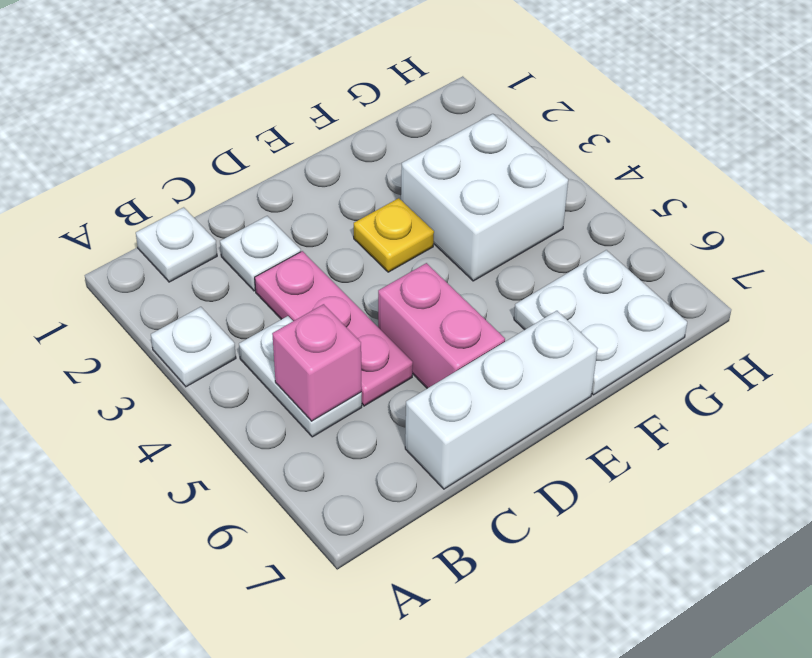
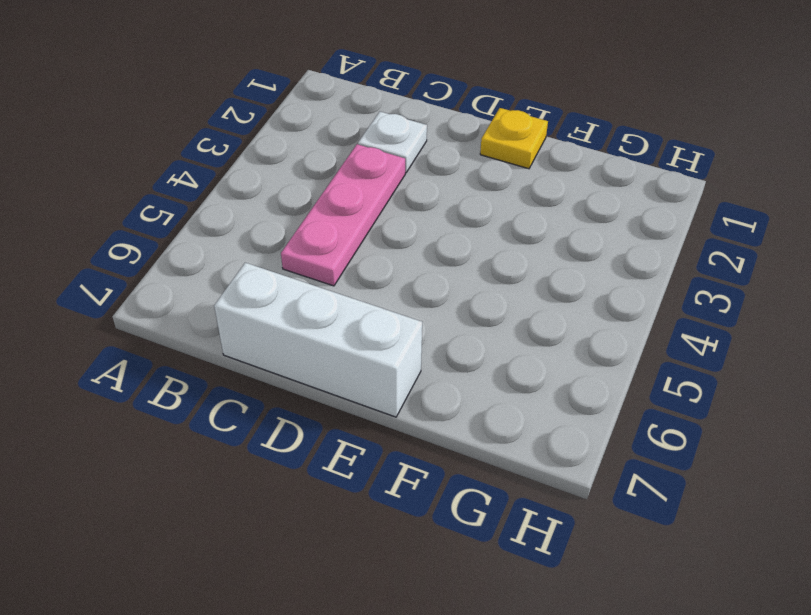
yellow 1x1 plate [480,108,548,169] -> yellow 1x1 plate moved to [354,198,434,272]
none -> white 1x1 plate [151,307,236,387]
none -> white 1x1 plate [136,207,217,282]

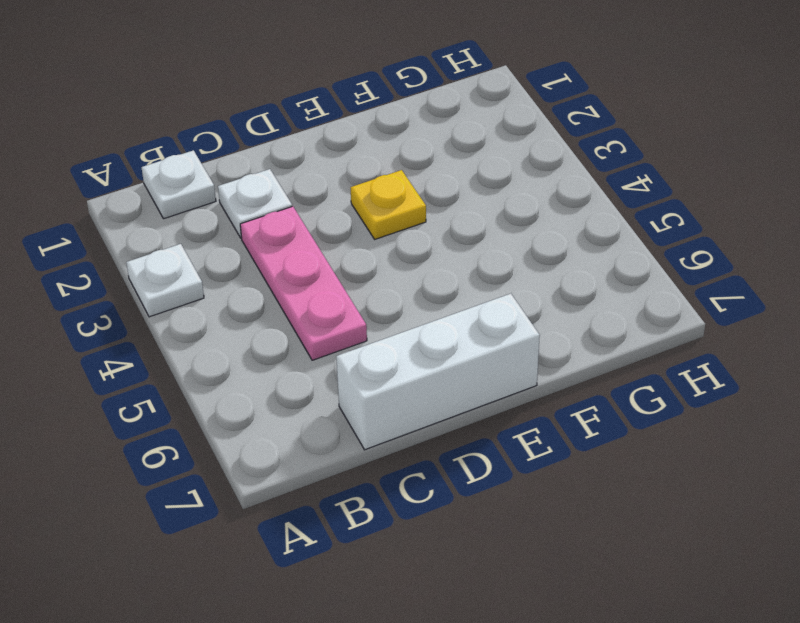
none -> white 1x2 plate [239,316,362,437]
none -> pink 1x2 brick [378,263,505,388]

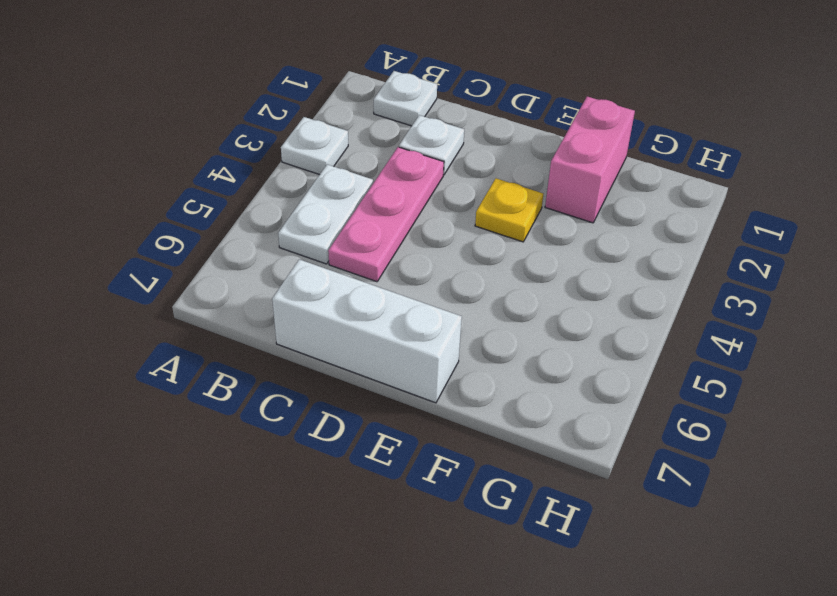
pink 1x2 brick [545,97,635,223] -> pink 1x2 brick moved to [378,263,505,388]
none -> white 2x2 brick [401,114,568,281]
none -> white 2x2 plate [514,250,687,395]

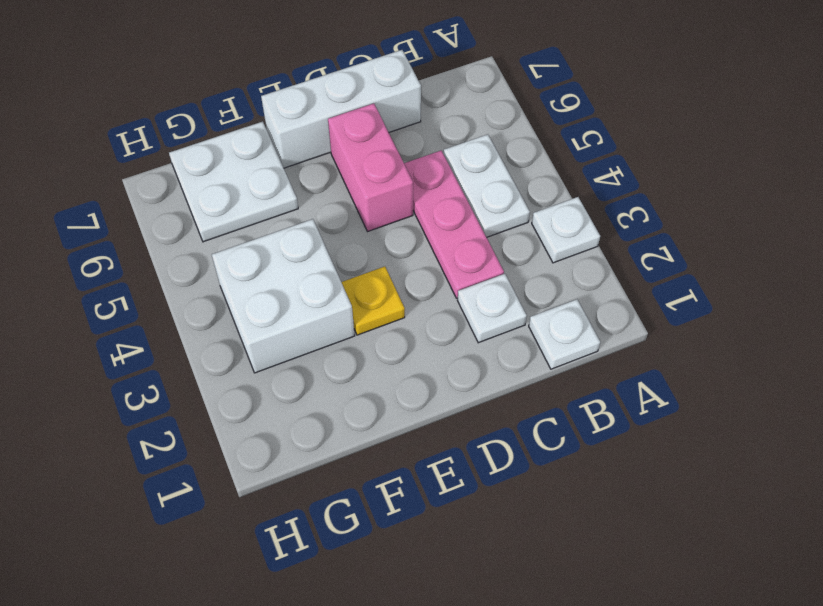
none -> pink 1x1 brick [272,304,362,421]

